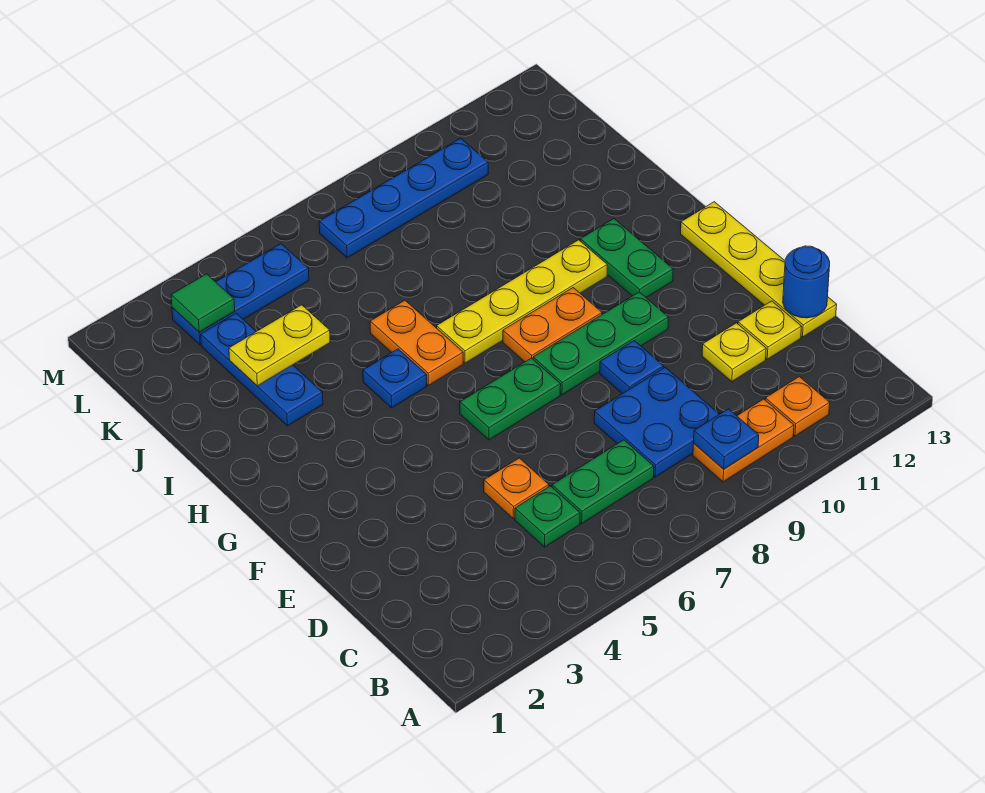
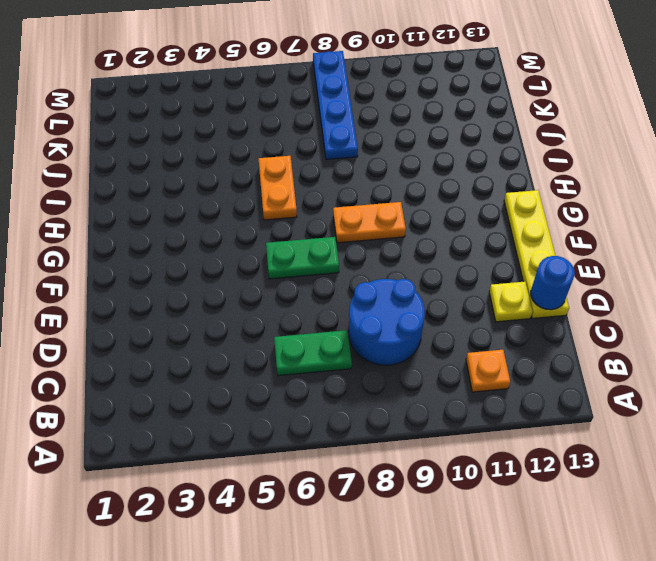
blue 2x2 round brick [349,279,425,365] -> blue 2x2 plate [594,367,719,477]
blue 1x4 plate [313,51,358,160] -> blue 1x4 plate turned to [319,138,488,258]
none -> orange 1x2 plate [693,399,794,482]
none -> green 1x1 plate [515,486,580,547]
none -> orange 1x1 plate [484,458,549,519]

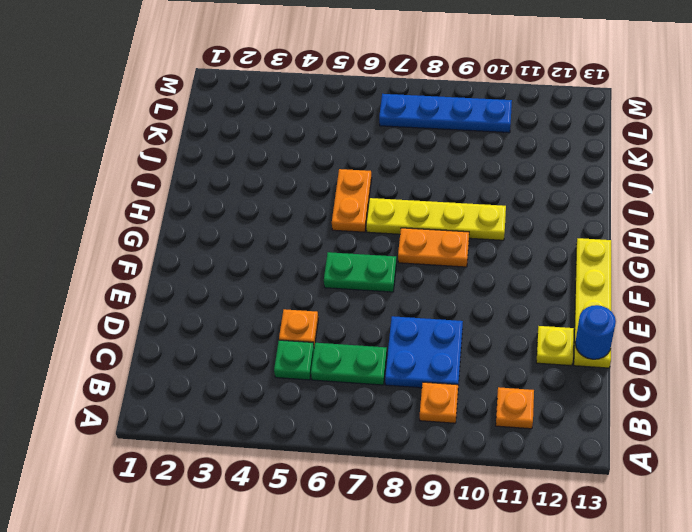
orange 1x1 plate [420,382,458,423] -> orange 1x2 plate [693,399,794,482]
none -> yellow 1x1 plate [702,323,766,382]
none -> blue 1x1 plate [600,341,664,394]
none -> green 1x3 plate [533,292,669,395]

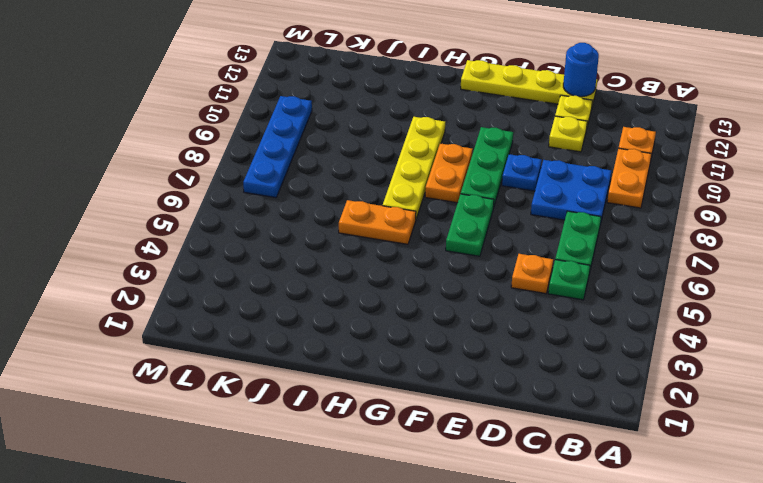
none -> green 1x2 plate [580,219,673,297]
none -> blue 1x1 plate [363,349,427,408]
none -> blue 1x3 plate [201,313,323,426]

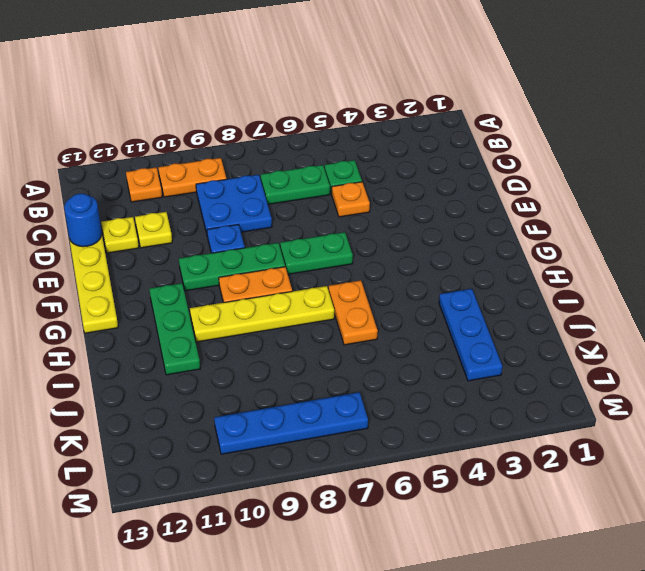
green 1x3 plate [149,283,200,375] -> green 1x2 plate [580,219,673,297]
none -> blue 1x1 plate [363,349,427,408]
none -> blue 1x3 plate [172,244,309,345]
none -> blue 1x1 plate [694,409,759,469]

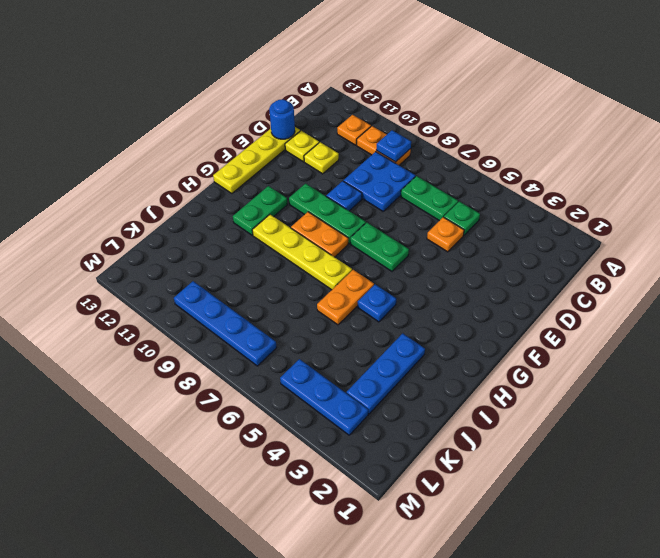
none -> yellow 1x2 plate [229,305,330,386]
none -> green 1x1 tile [171,274,235,332]

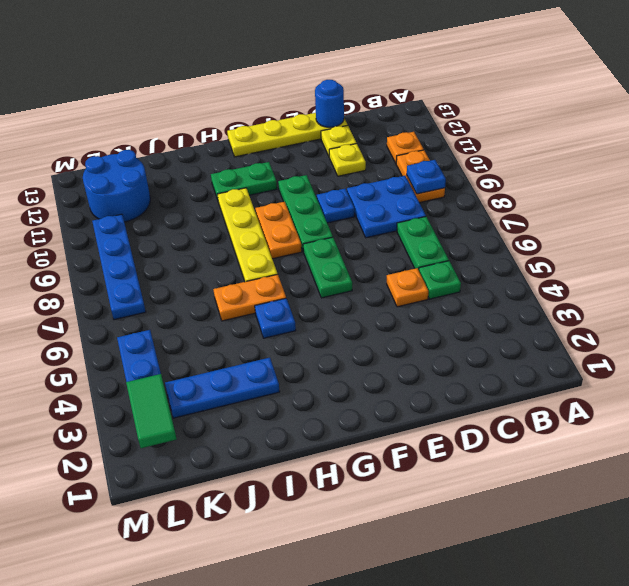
blue 2x2 round brick [83,150,150,222] -> none
green 1x2 tile [126,374,177,448] -> green 1x1 tile [171,274,235,332]
none -> yellow 1x2 plate [229,305,330,386]

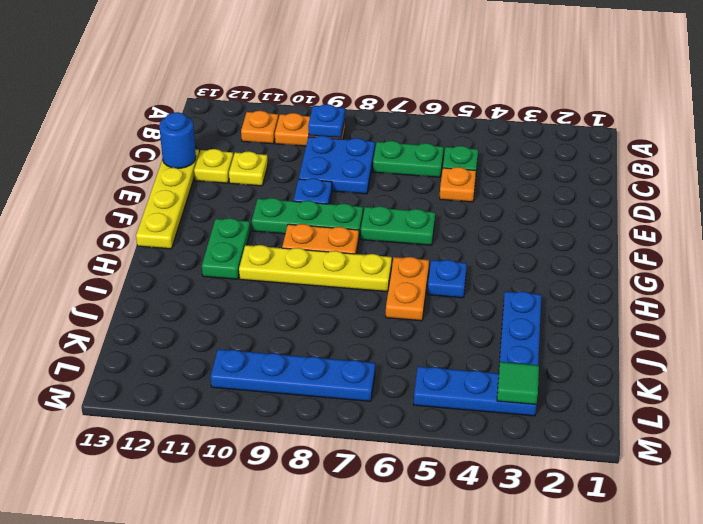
none -> yellow 1x2 plate [229,305,330,386]

